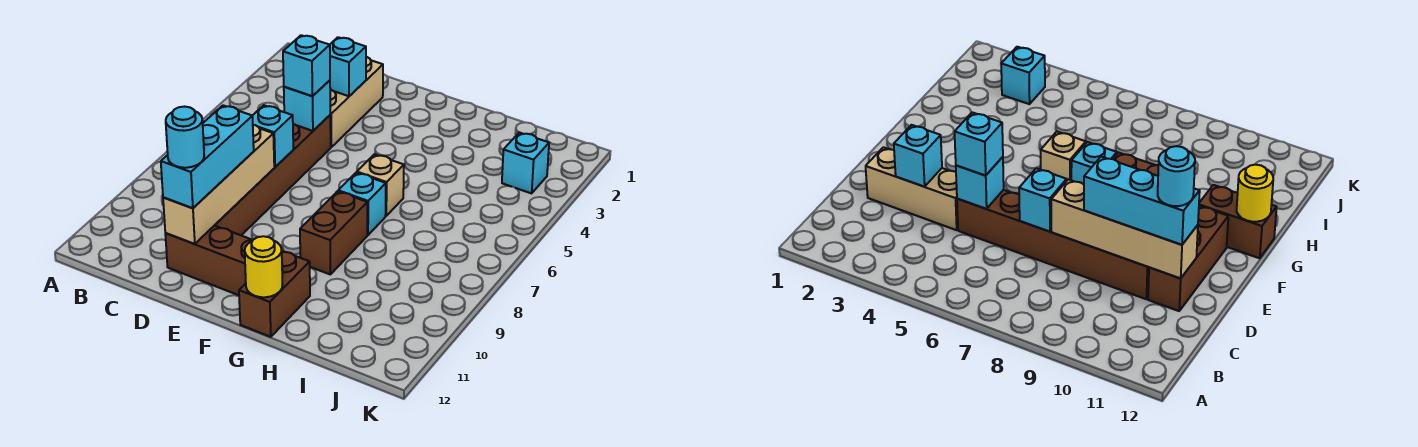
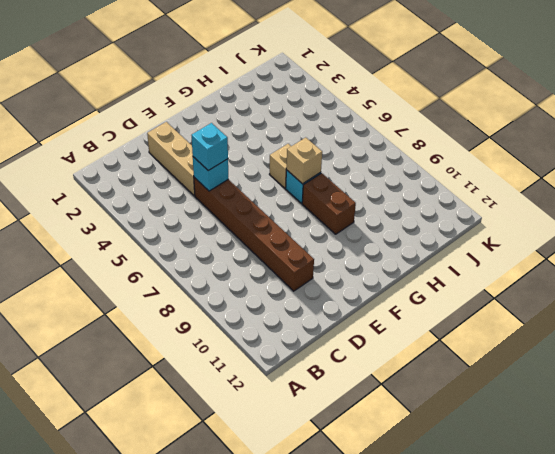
tan 1x1 brick [286,138,322,184] -> none
none -> brown 1x3 brick [165,225,253,295]
none -> brown 1x2 brick [239,251,310,337]
none -> cyan 1x1 brick [502,132,549,193]

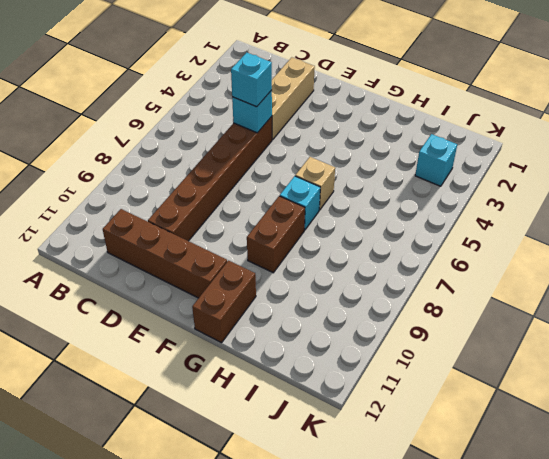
brown 1x4 brick [103,209,227,298] -> brown 1x3 brick [165,225,253,295]
none -> cyan 1x1 brick [330,37,366,96]
none -> cyan 1x1 brick [252,105,293,167]
none -> tan 1x4 brick [163,125,274,244]

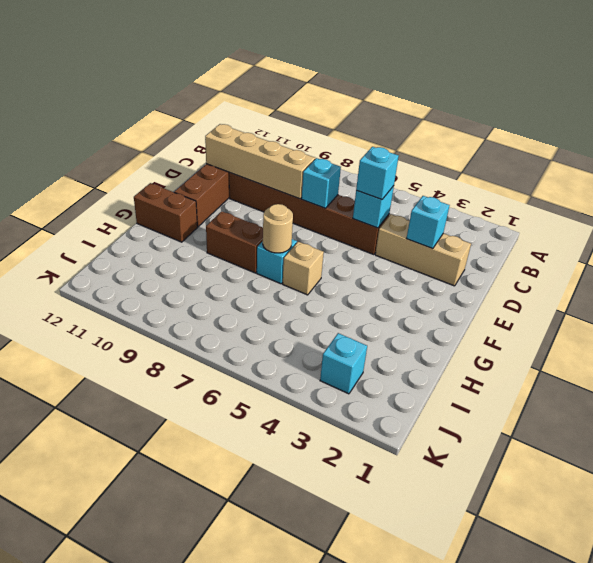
tan 1x1 round brick [263,204,293,253] -> none
none -> yellow 1x1 round brick [245,236,283,297]
none -> cyan 1x3 brick [161,105,254,208]
none -> cyan 1x1 round brick [166,107,204,168]

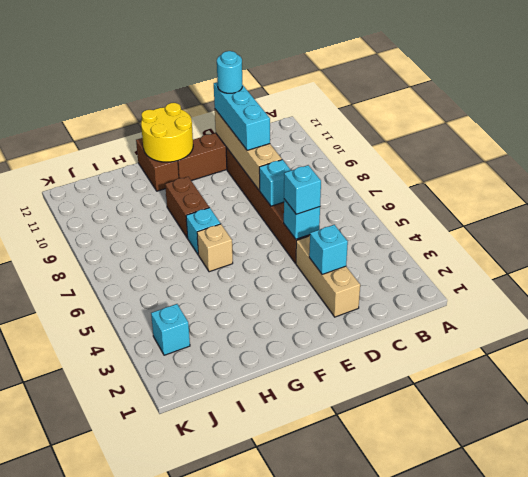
yellow 2x2 round brick [141,103,193,162] -> yellow 1x1 round brick [245,236,283,297]

